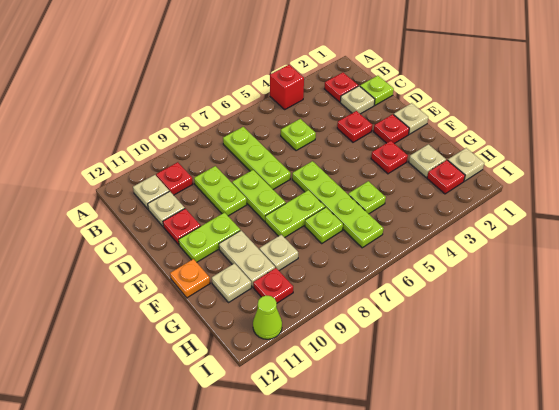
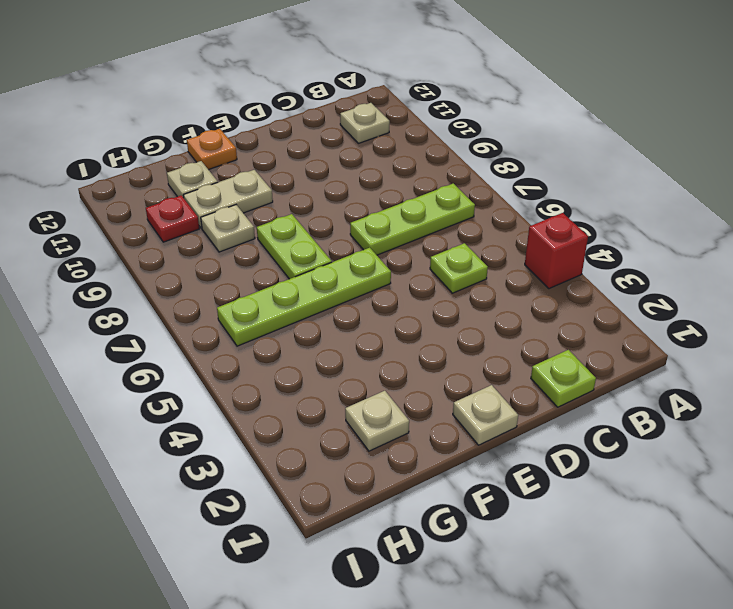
none -> red 1x1 plate [324,72,358,102]
none -> red 1x1 plate [156,162,193,195]
none -> tan 1x1 plate [340,86,375,114]
none -> lime 1x2 plate [194,166,247,216]

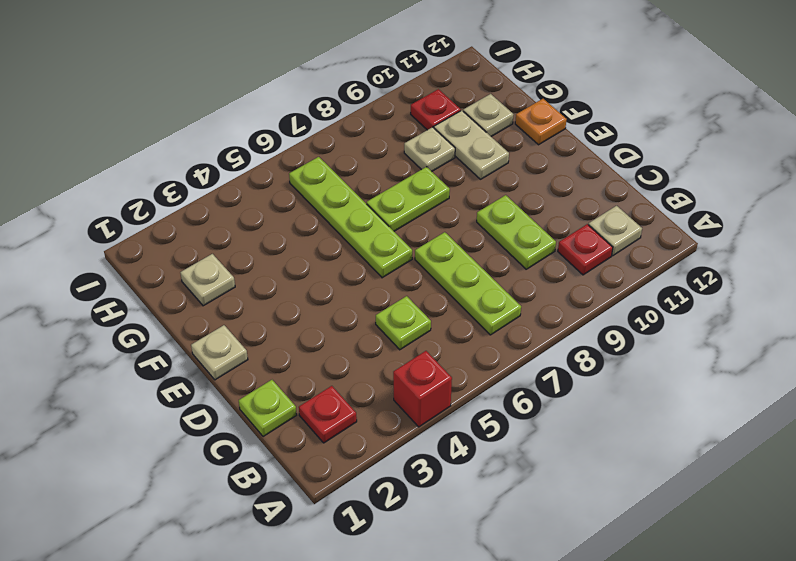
none -> tan 1x1 plate [340,86,375,114]
none -> tan 1x1 plate [148,191,185,227]
none -> red 1x1 plate [337,111,372,142]
none -> lime 1x2 plate [232,170,286,221]

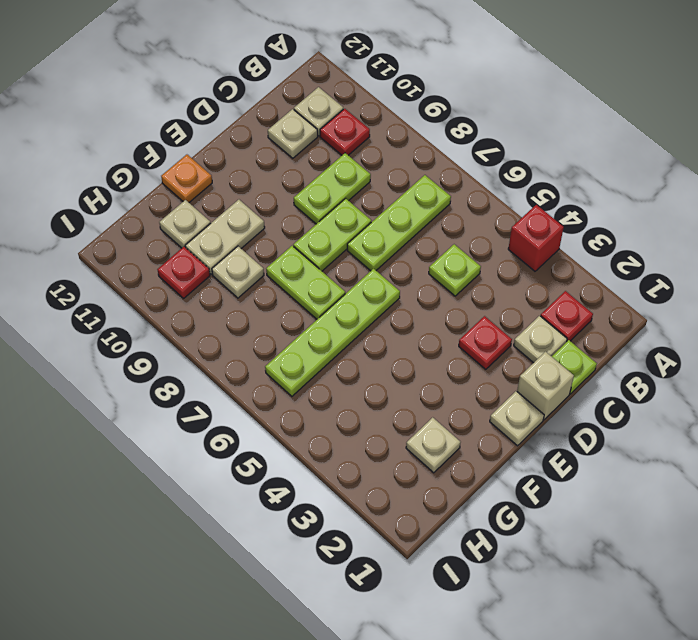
tan 1x1 brick [517,352,574,420] -> none
none -> red 1x1 plate [163,209,201,245]
none -> red 1x1 plate [374,114,409,144]
none -> lime 1x2 plate [179,213,240,262]
none -> red 1x1 plate [371,141,408,174]

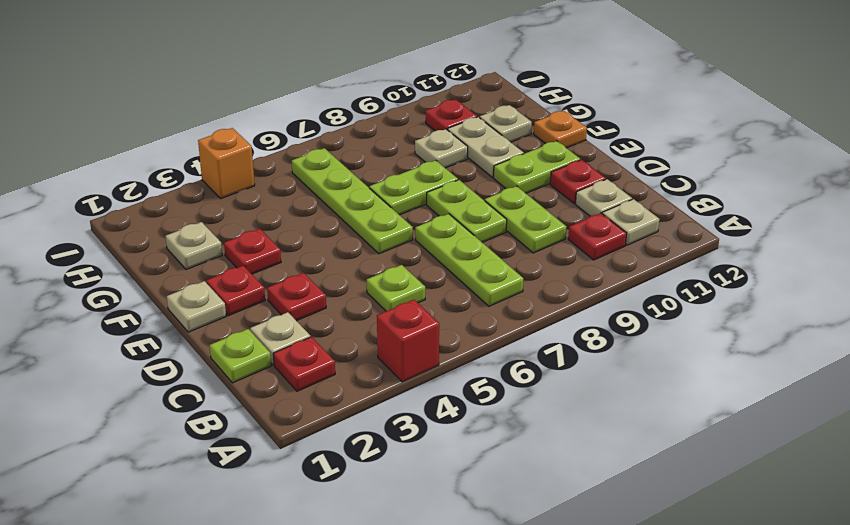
orange 1x1 brick [198,128,255,198] -> none
none -> lime 1x1 plate [348,181,386,214]
none -> lime 1x1 plate [305,207,343,243]
none -> tan 1x1 plate [448,148,484,181]
none -> red 1x1 plate [427,160,465,194]

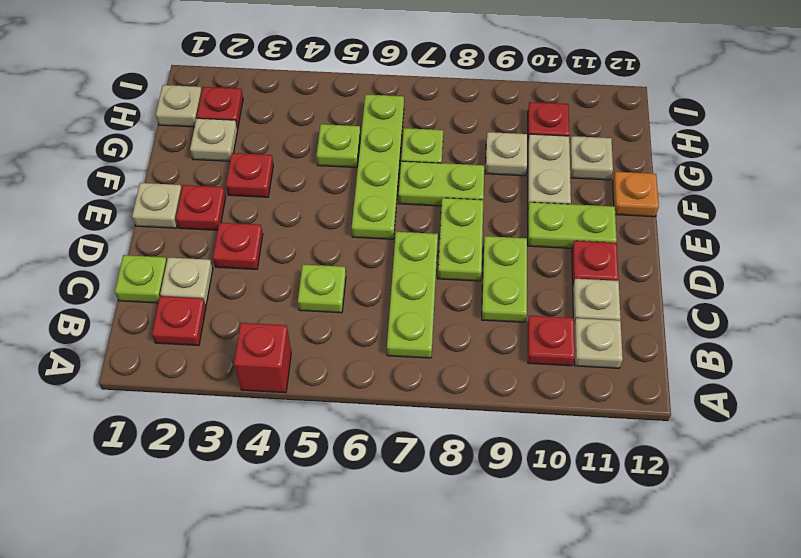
none -> lime 1x1 cone [253,295,282,339]

